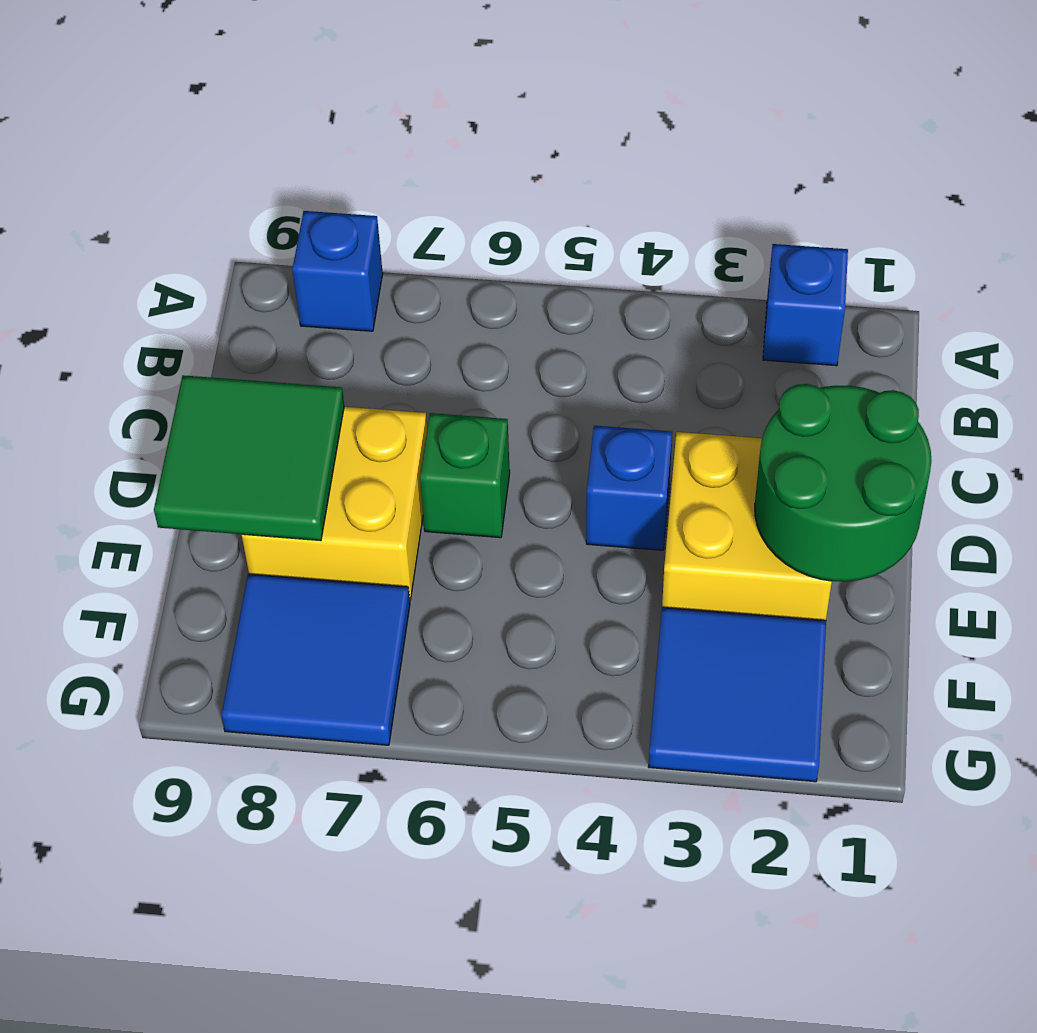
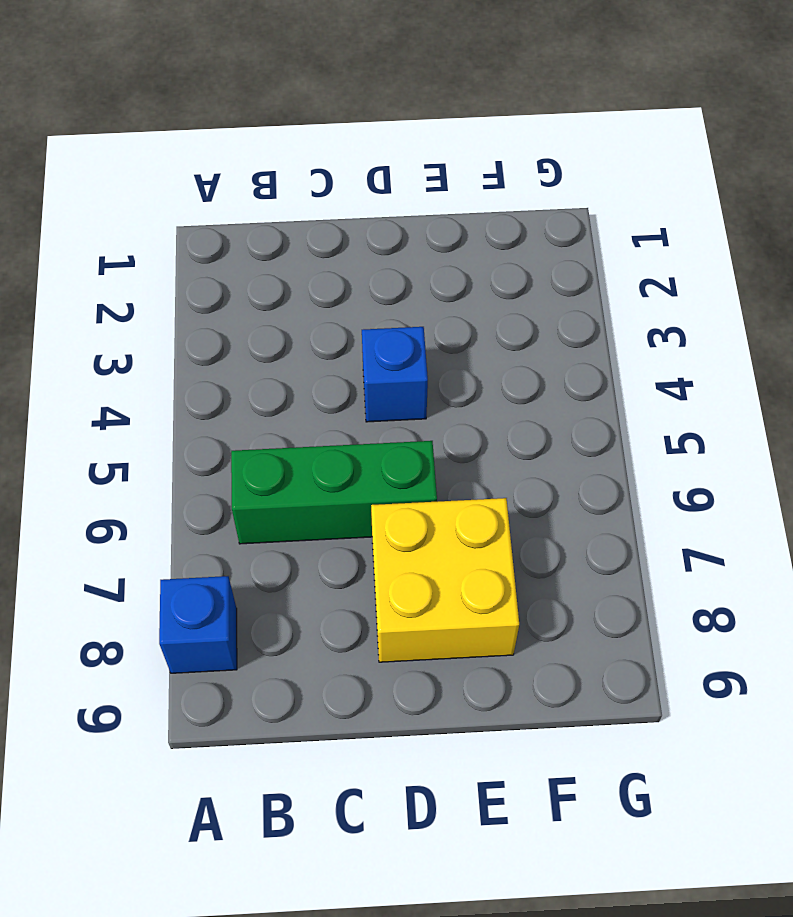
green 1x3 brick [231,441,437,544] -> green 1x1 brick [420,413,510,538]
none -> blue 1x1 brick [763,244,848,366]
none -> yellow 2x2 brick [662,432,832,620]

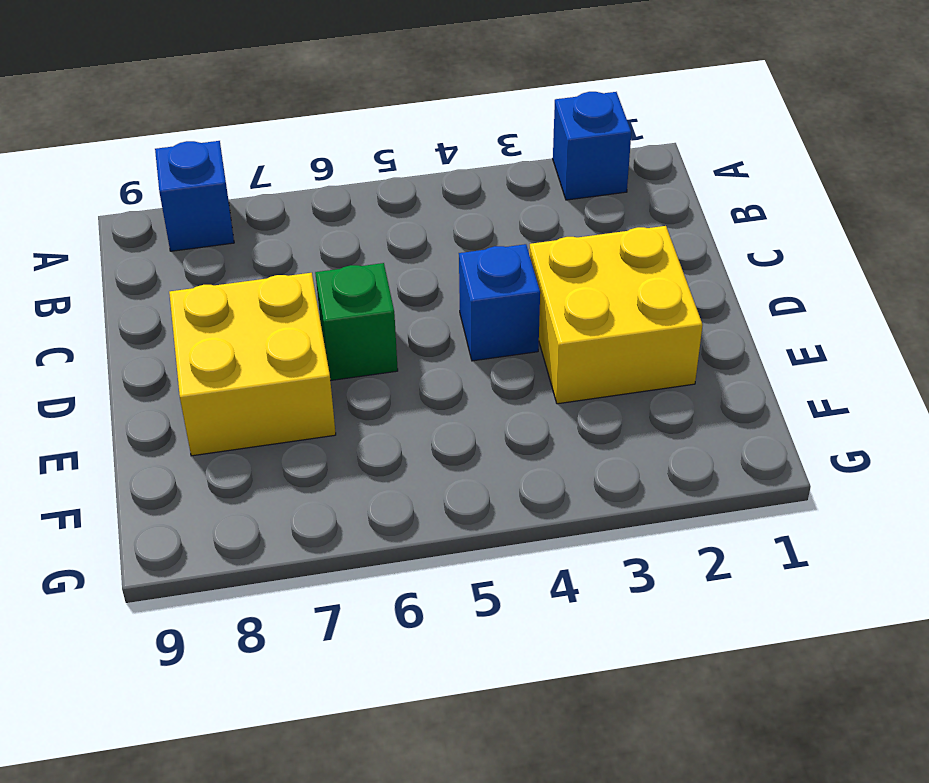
none -> blue 2x2 tile [648,607,826,782]
none -> blue 2x2 tile [221,574,410,745]

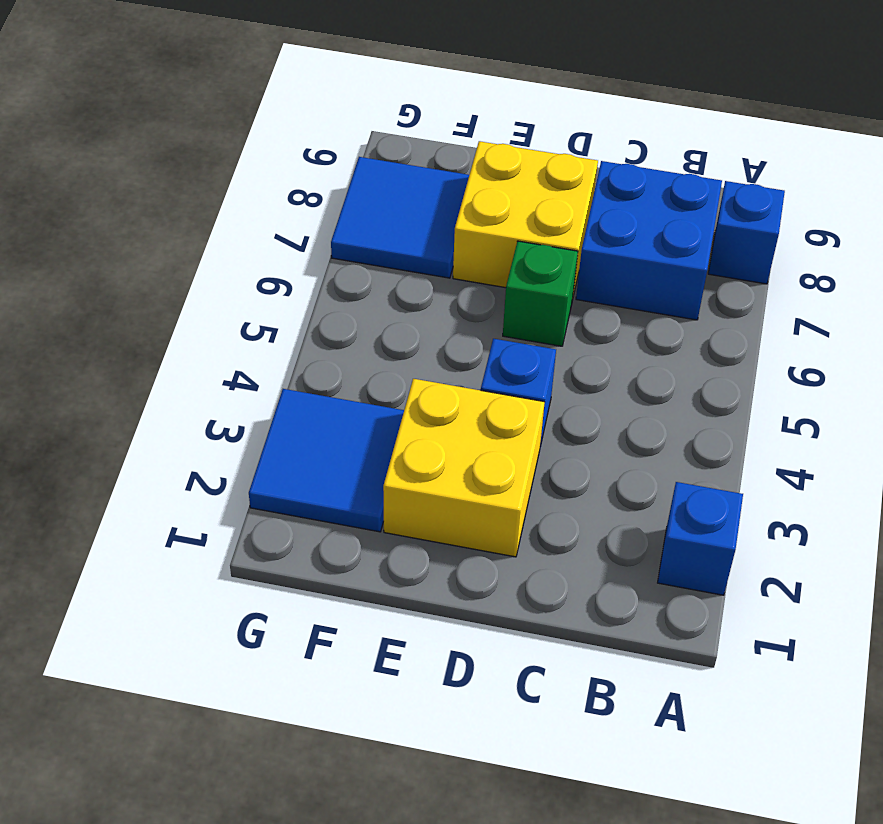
blue 2x2 brick [576,161,722,320] -> none
none -> green 2x2 round brick [755,384,931,581]
none -> green 2x2 tile [154,375,344,541]

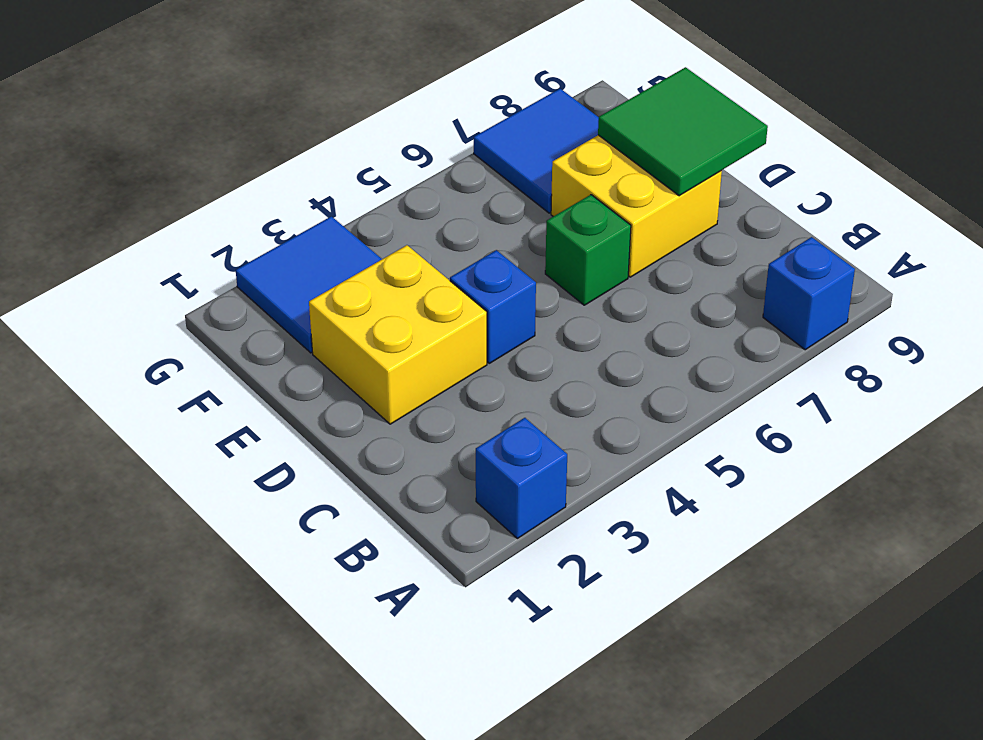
none -> green 2x2 round brick [755,384,931,581]

